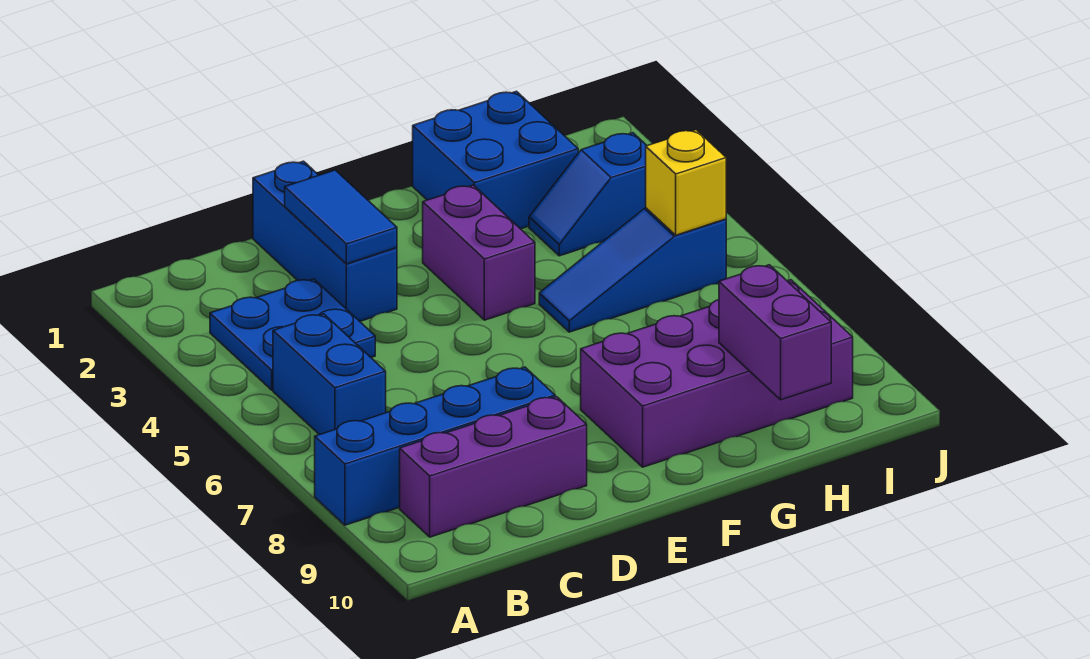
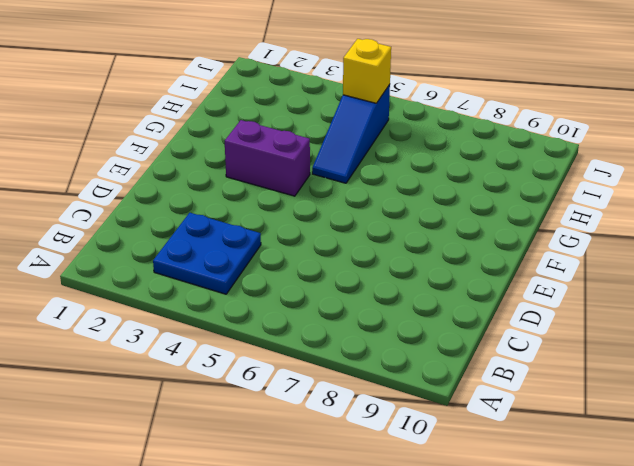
none -> blue 1x4 brick [315,367,555,525]
none -> blue 1x2 brick [273,314,386,435]
none -> purple 1x3 brick [400,397,587,537]

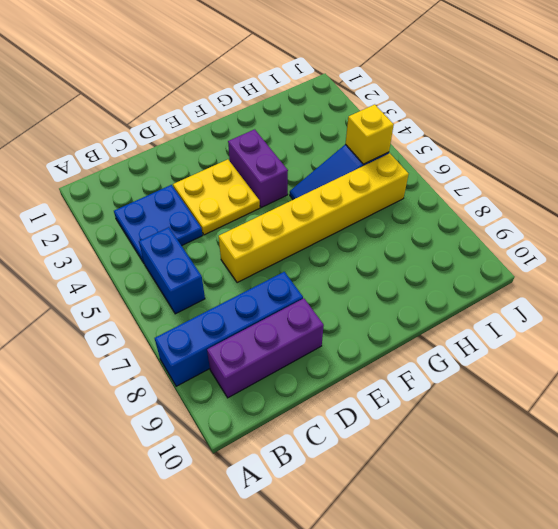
yellow 2x2 plate [173,159,260,235] -> blue 1x3 brick [253,161,397,321]
yellow 1x6 brick [219,153,409,283] -> none
none -> purple 2x4 brick [581,280,853,467]
none -> blue 2x2 brick [413,91,578,229]
none -> blue 1x2 slope [529,133,647,256]

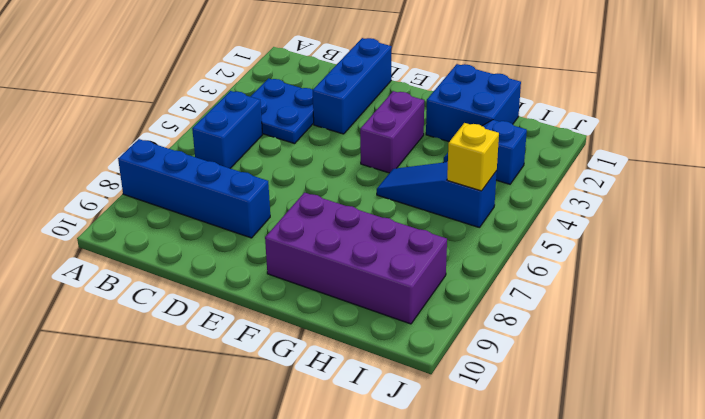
none -> purple 1x3 brick [400,397,587,537]
none -> blue 1x2 tile [285,170,397,264]
none -> purple 1x2 brick [719,265,831,400]

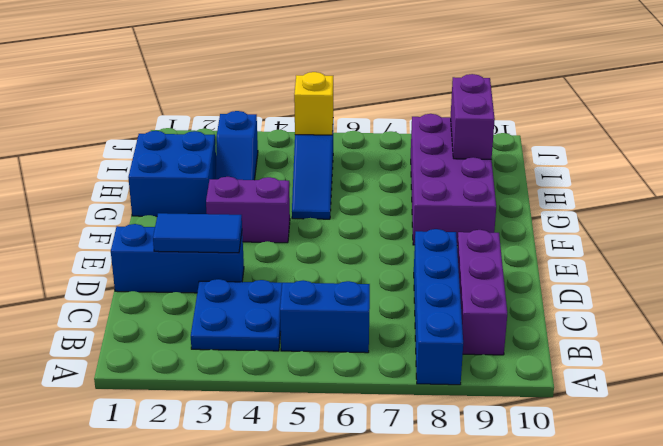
purple 1x2 brick [451,74,495,159] -> purple 1x2 brick turned to [719,265,831,400]

